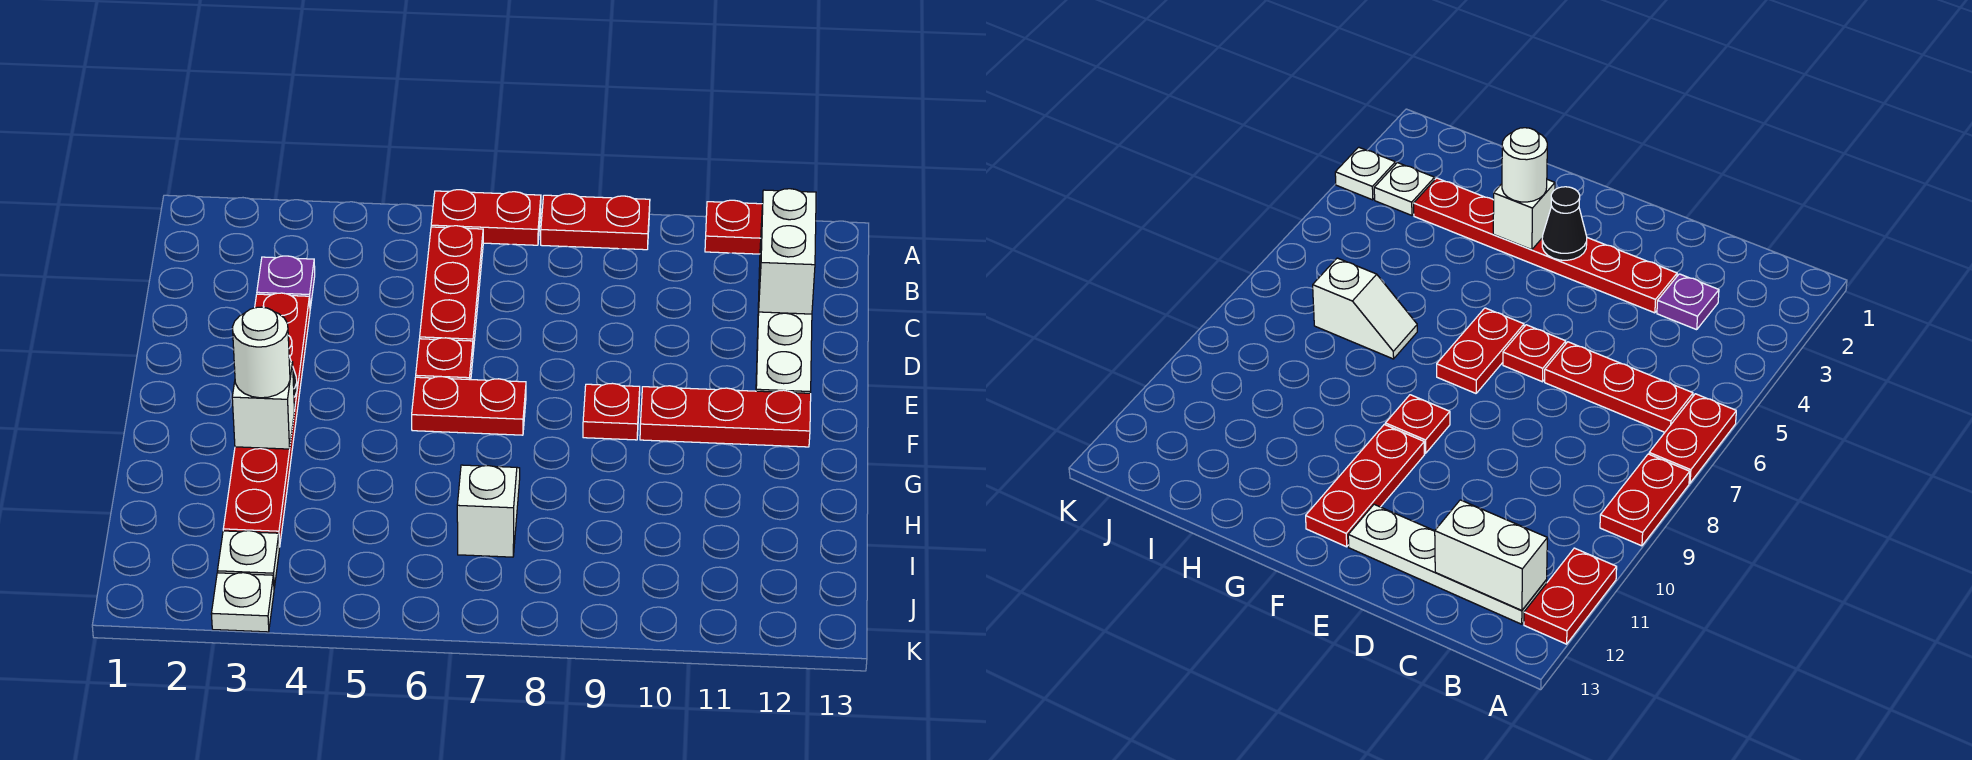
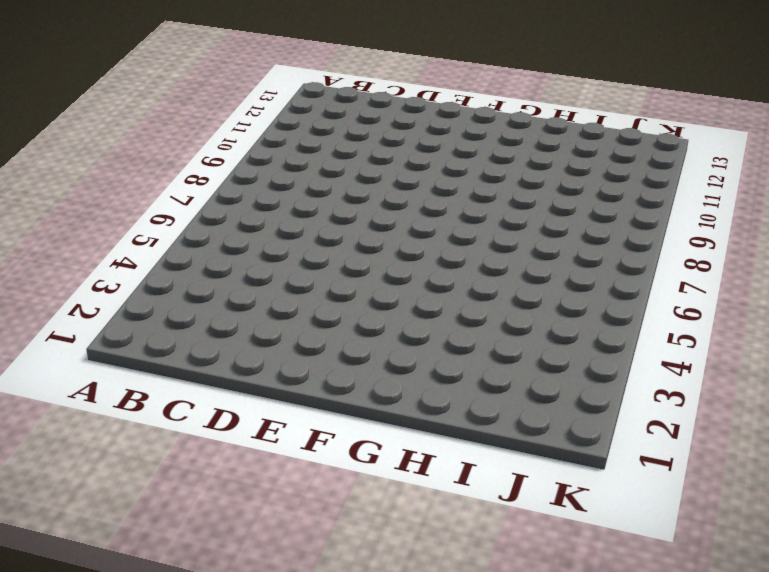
none -> red 1x2 plate [431,190,541,245]
none -> red 1x2 plate [541,194,650,250]
none -> red 1x2 plate [705,200,762,254]

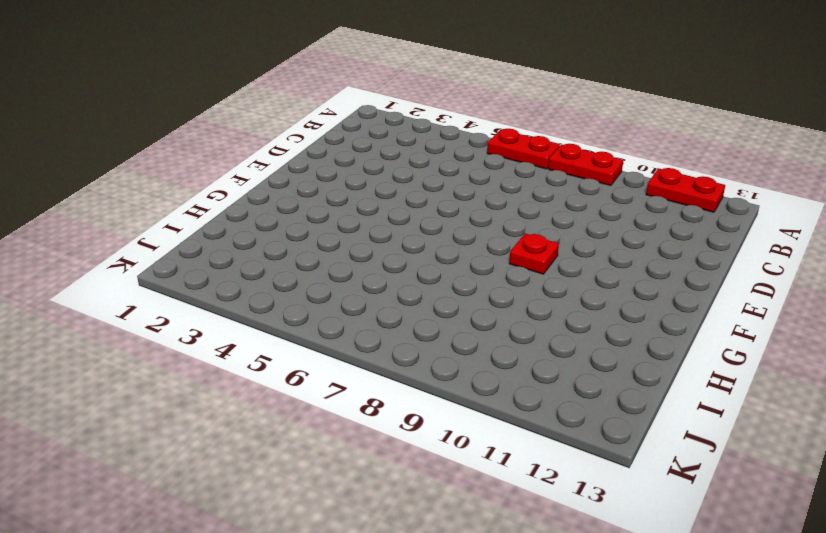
none -> red 1x3 plate [420,226,483,351]
none -> white 1x4 plate [756,243,812,393]
none -> purple 1x1 plate [257,256,315,308]

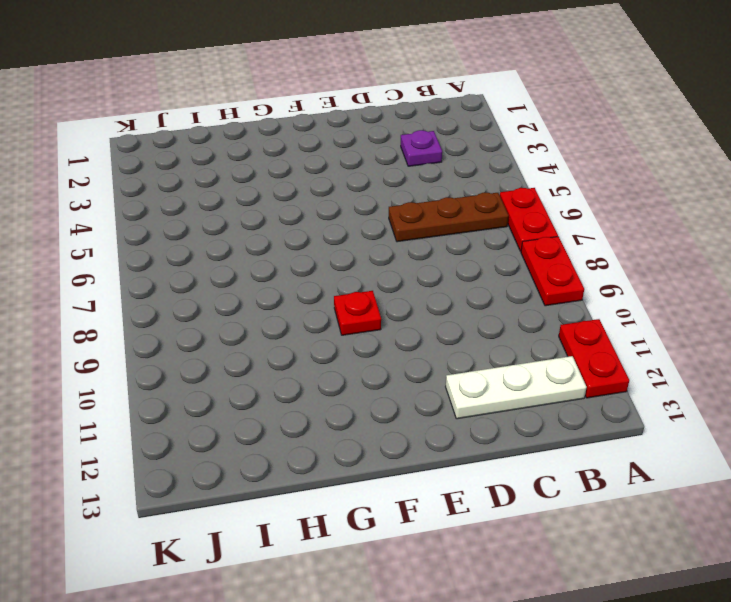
brown 1x3 plate [389,193,509,242] -> red 1x3 plate [420,226,483,351]
white 1x3 plate [446,356,587,419] -> white 1x4 plate [756,243,812,393]
none -> red 1x6 plate [223,293,310,547]
none -> red 1x1 plate [416,338,473,380]
none -> red 1x2 plate [412,377,526,435]

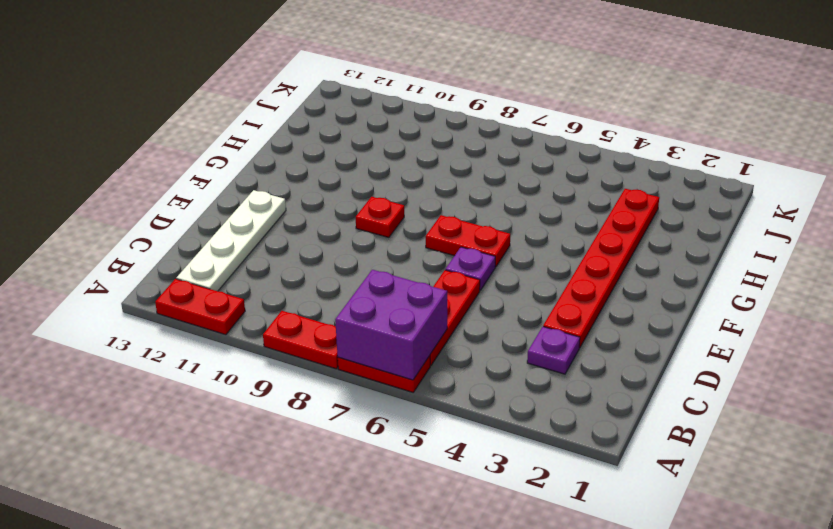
purple 2x2 brick [335,270,447,380] -> none
purple 1x1 plate [446,247,495,290] -> red 1x1 plate [416,338,473,380]
none -> red 1x3 plate [640,386,811,447]
none -> white 1x2 slope [457,465,520,557]
none -> white 1x1 plate [218,531,279,588]

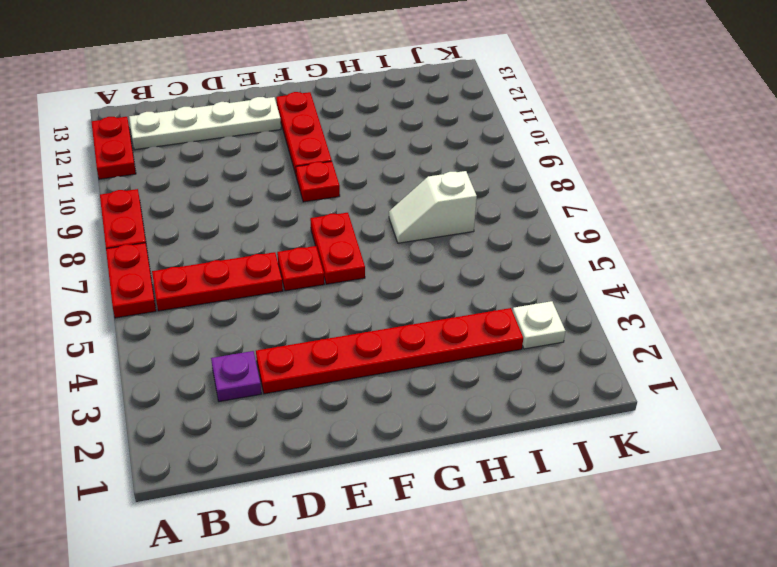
none -> white 1x1 plate [211,573,274,632]
none -> white 1x2 brick [759,189,816,314]
none -> black 1x1 cone [1542,187,1587,260]

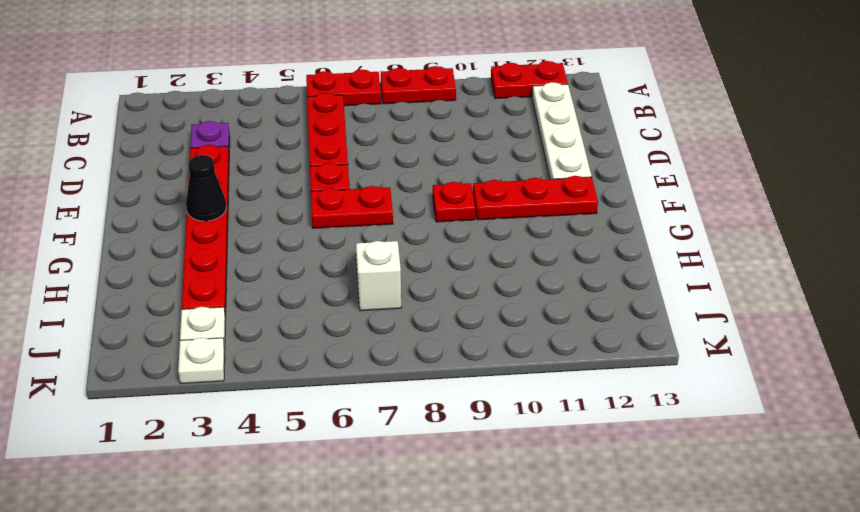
none -> white 1x2 brick [759,189,816,314]
none -> white 1x1 brick [232,361,294,449]
none -> white 1x1 round brick [232,307,290,398]

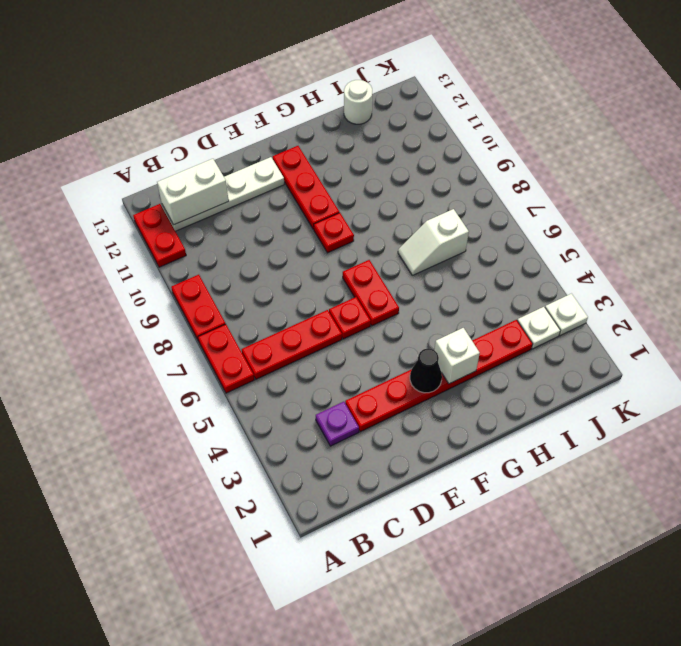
white 1x1 round brick [344,80,372,124] -> white 1x1 round brick moved to [232,307,290,398]

